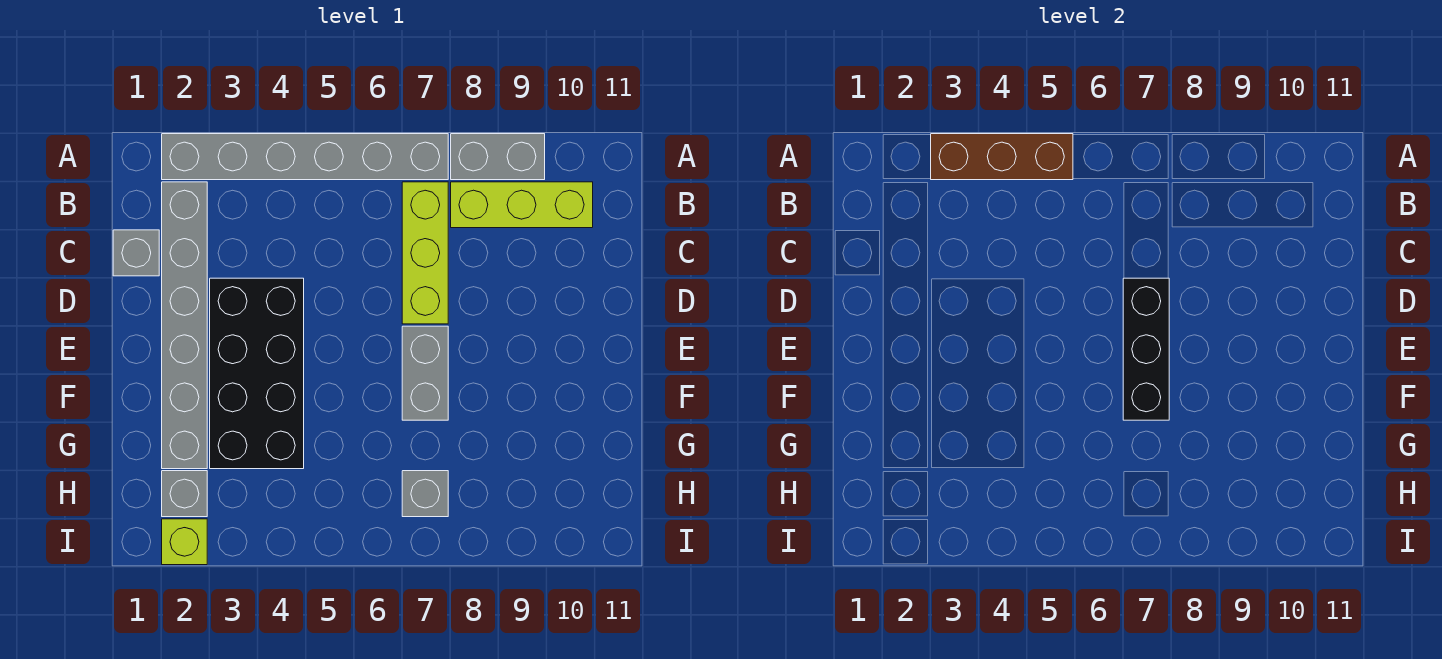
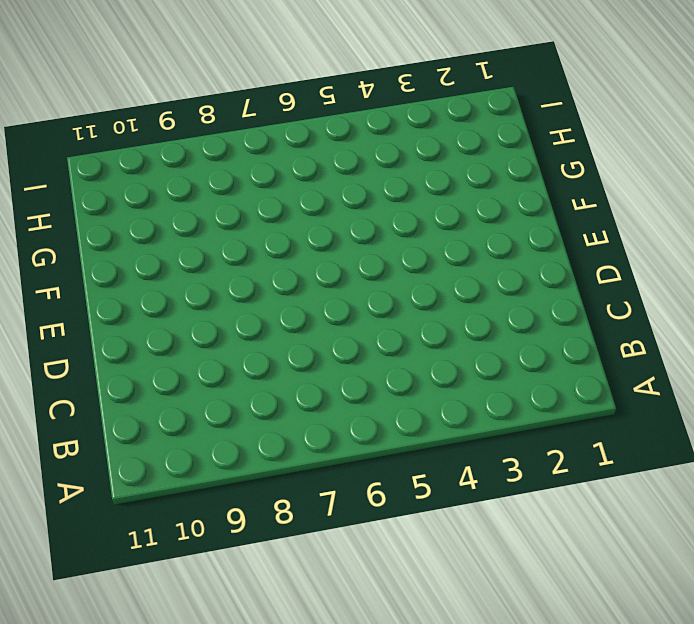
none -> grey 1x6 brick [162,134,448,180]
none -> grey 1x2 brick [451,134,545,180]
none -> grey 1x6 brick [162,182,207,469]

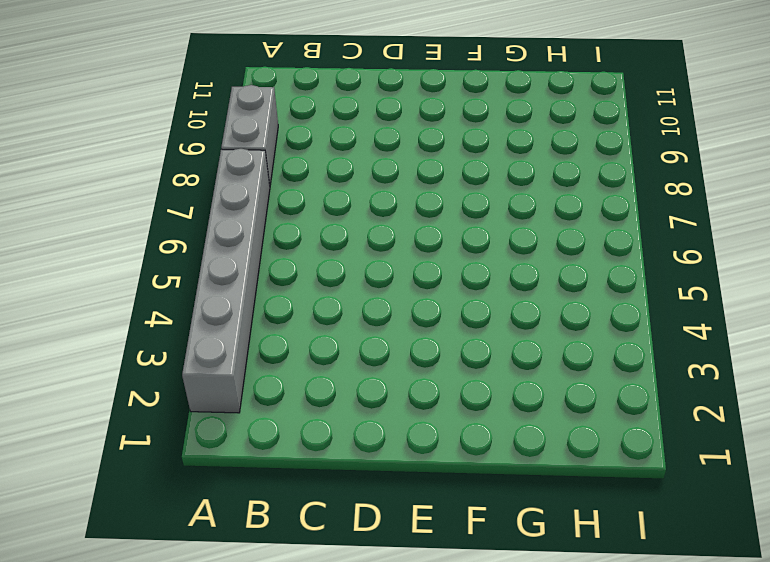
none -> grey 1x6 brick [162,182,207,469]
none -> lime 1x3 brick [402,182,448,324]
none -> lime 1x3 brick [451,182,593,228]

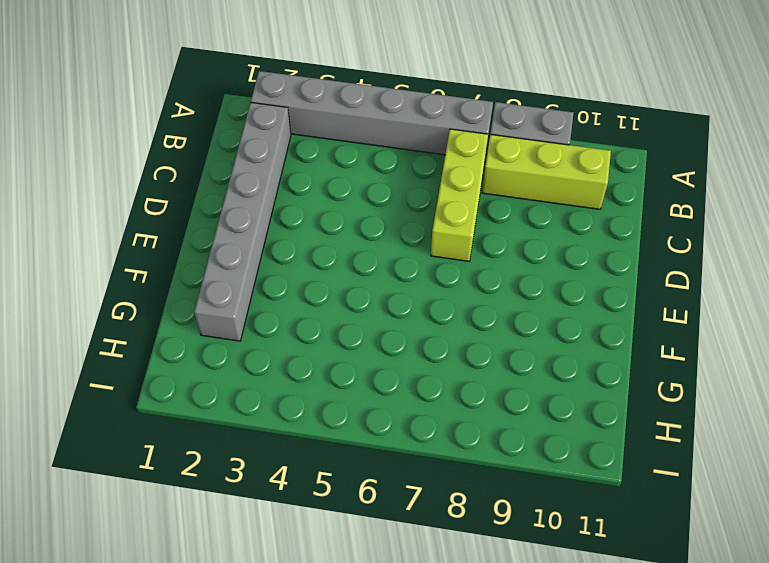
none -> grey 1x1 brick [113,230,159,276]
none -> black 2x4 brick [210,278,304,469]
none -> grey 1x2 brick [402,326,448,420]

